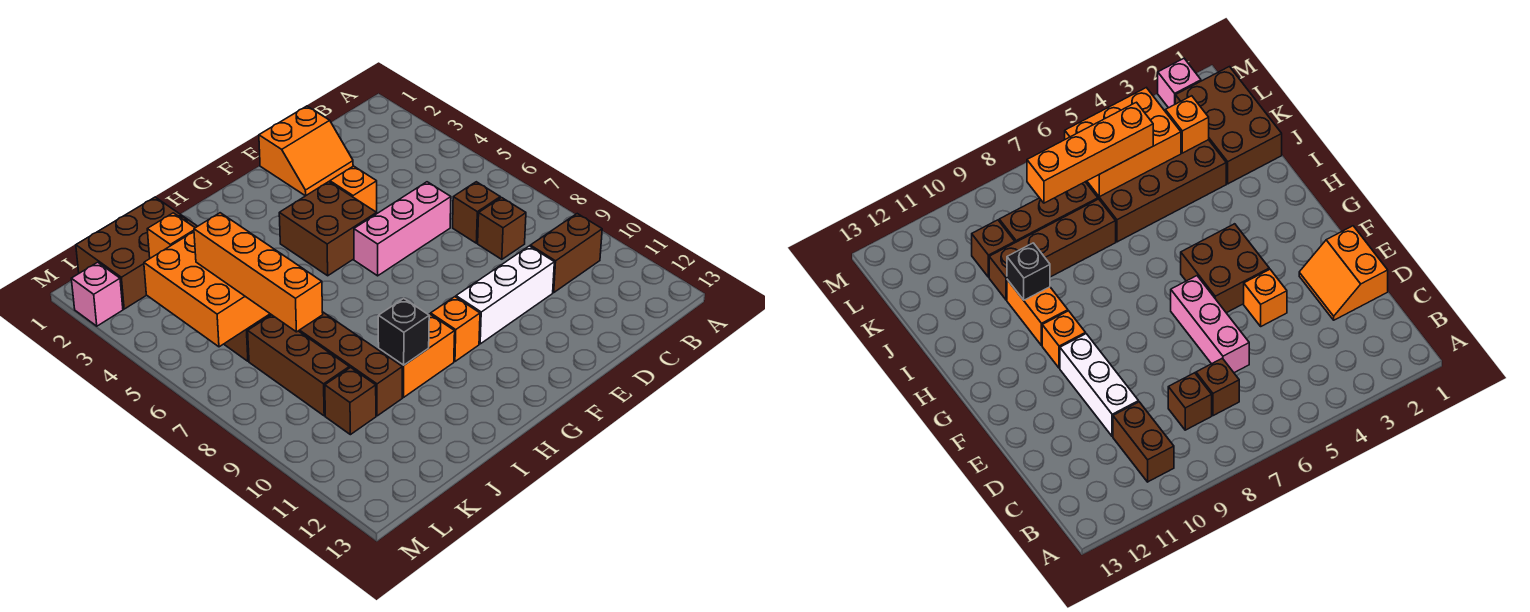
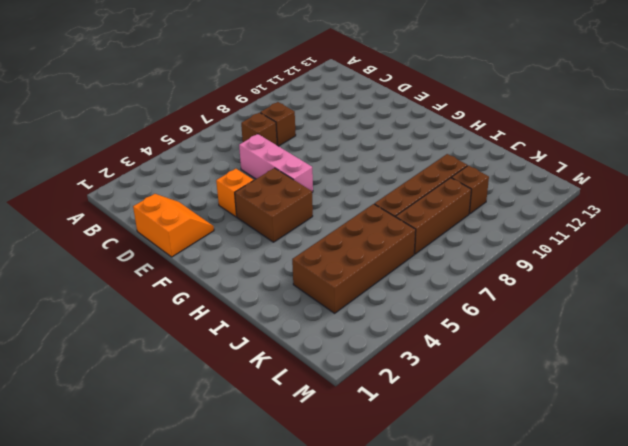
none -> brown 1x2 brick [530,214,602,292]
none -> white 1x3 brick [456,246,554,344]
none -> orange 1x1 brick [431,297,480,361]

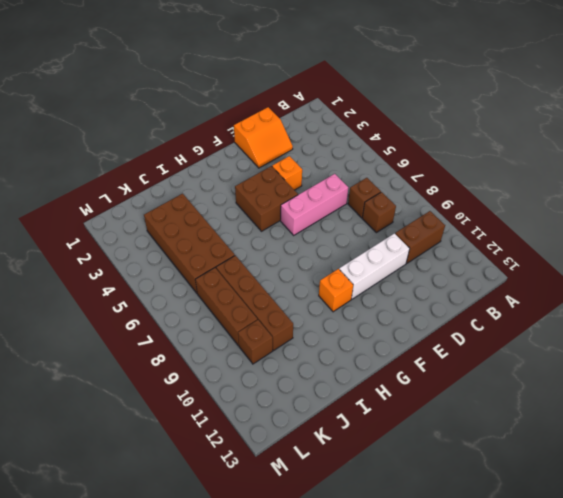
none -> orange 1x2 brick [379,314,455,398]
none -> brown 2x3 brick [76,197,198,309]
none -> pink 1x1 brick [71,262,123,326]

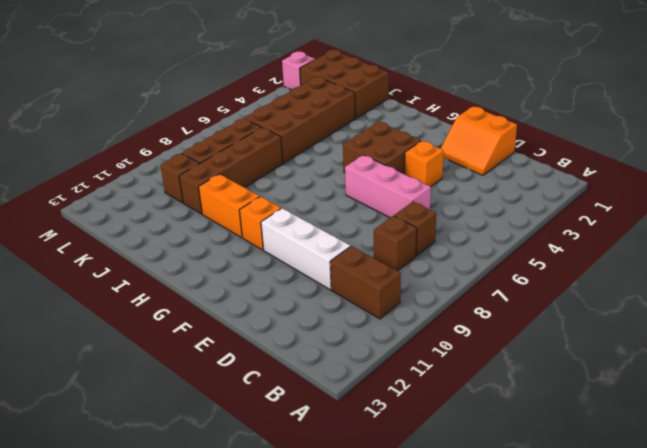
none -> black 1x1 brick [378,298,429,365]
none -> orange 1x1 brick [147,213,195,258]
none -> orange 2x3 brick [144,232,270,347]

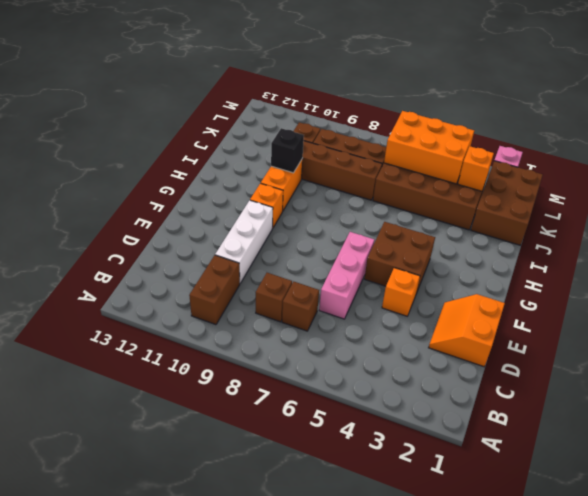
none -> orange 1x4 brick [194,213,323,332]

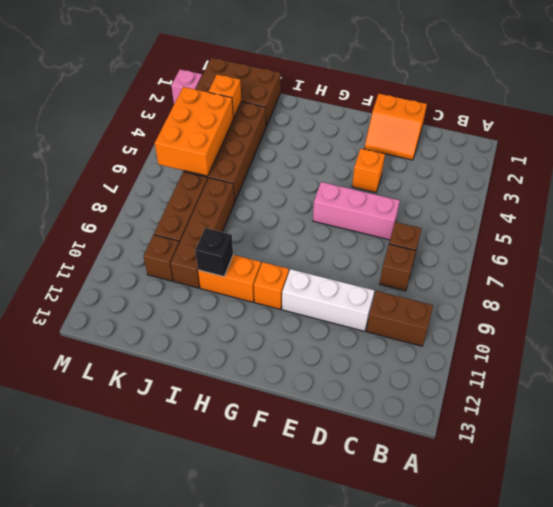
none -> brown 2x2 brick [279,182,377,276]
none -> orange 1x4 brick [194,213,323,332]

